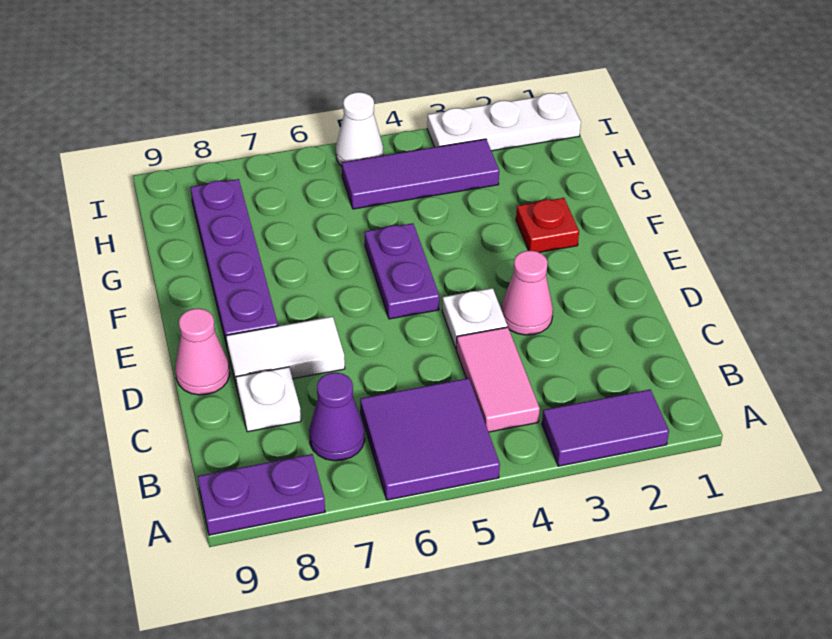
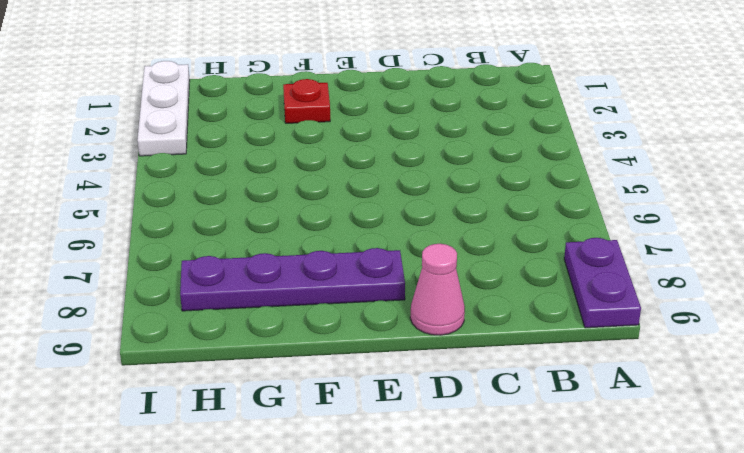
none -> purple 1x2 tile [542,390,669,466]
none -> purple 2x2 tile [360,378,500,500]
none -> pink 1x2 tile [456,327,540,432]

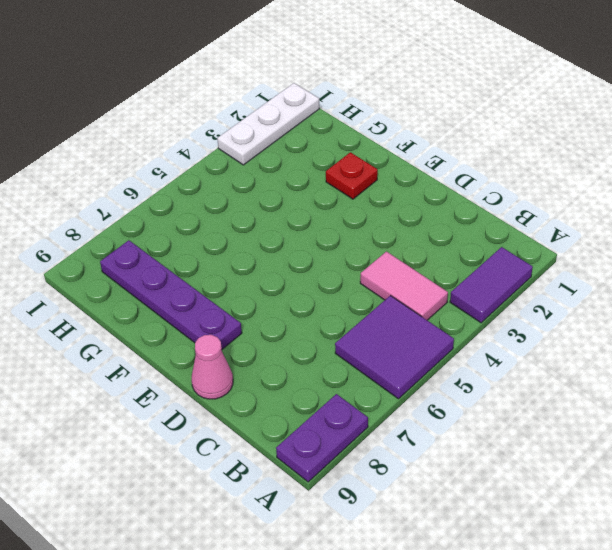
none -> purple 1x1 cone [309,373,365,461]
none -> white 1x1 plate [236,367,301,432]
none -> pink 1x1 cone [501,251,553,335]

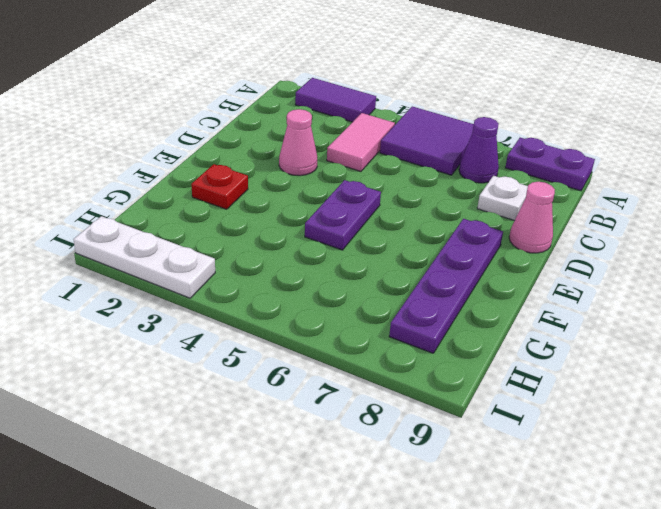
none -> white 1x1 plate [442,288,507,348]
none -> white 1x2 tile [226,317,345,387]
none -> purple 1x3 tile [342,139,499,209]

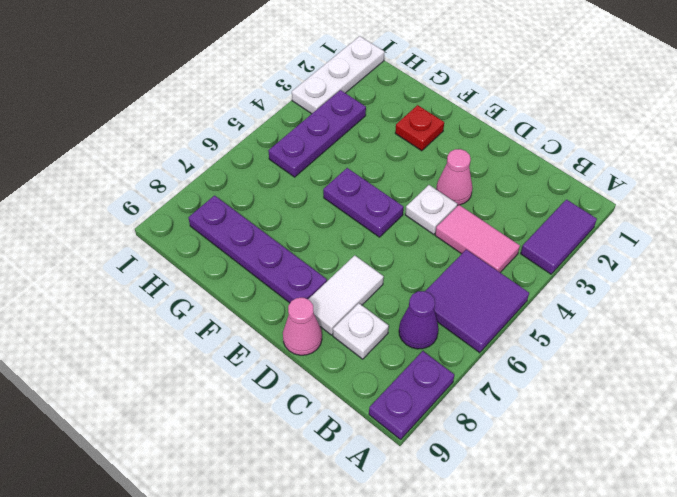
purple 1x3 plate [268,90,366,177] -> purple 1x3 tile [342,139,499,209]
none -> white 1x1 cone [336,92,383,166]

